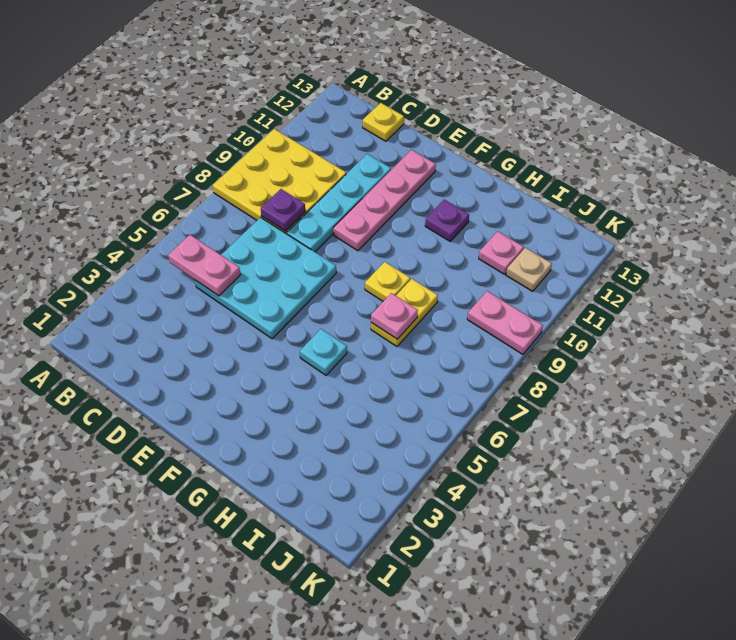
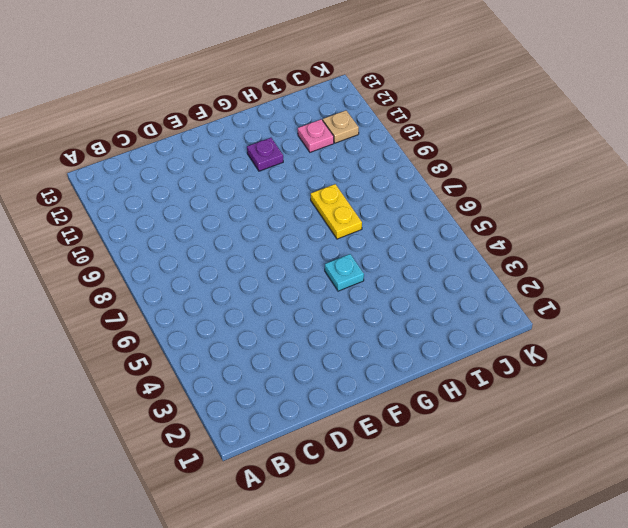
none -> yellow 3x3 plate [213,129,346,234]
none -> cyan 3x3 plate [195,218,336,339]
none -> yellow 1x1 plate [363,103,404,141]

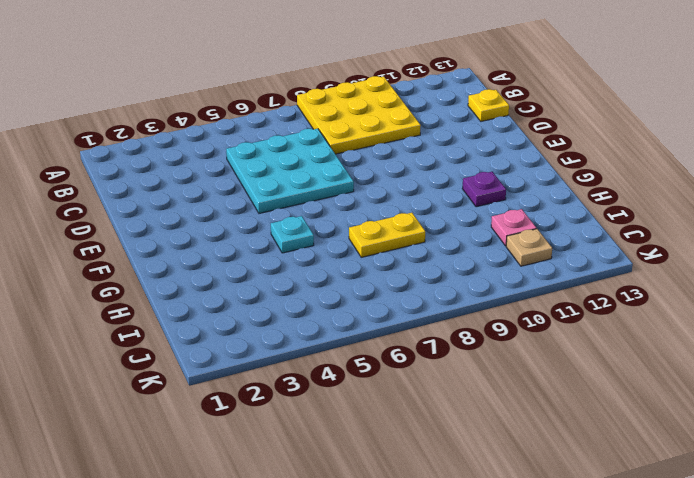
none -> cyan 1x4 plate [287,154,391,252]
none -> pink 1x4 plate [333,150,436,251]
none -> yellow 1x1 plate [365,262,410,301]

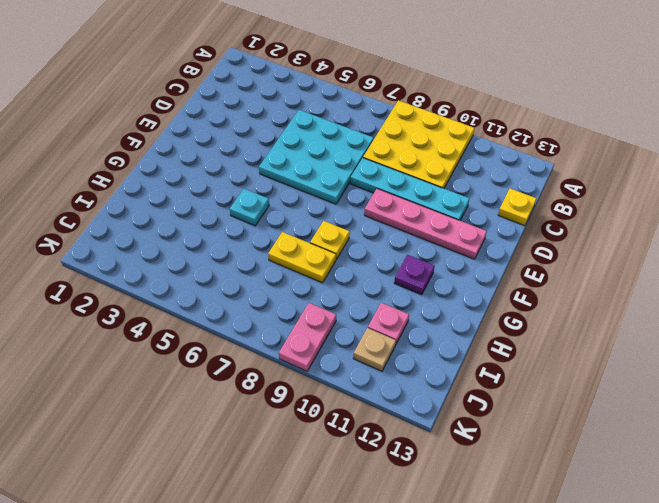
none -> pink 1x2 plate [168,235,241,296]
none -> purple 1x1 plate [261,189,305,231]
none -> pink 1x1 plate [371,293,418,339]

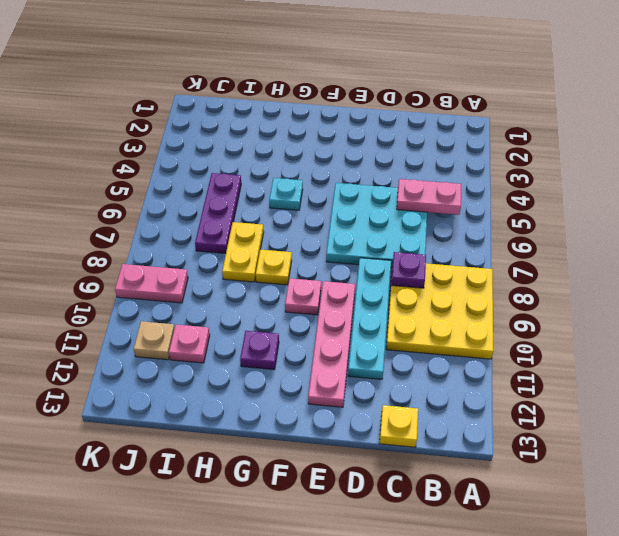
pink 1x1 plate [285,278,321,315] -> pink 1x1 plate moved to [371,293,418,339]
purple 1x3 plate [195,173,241,253] -> none

